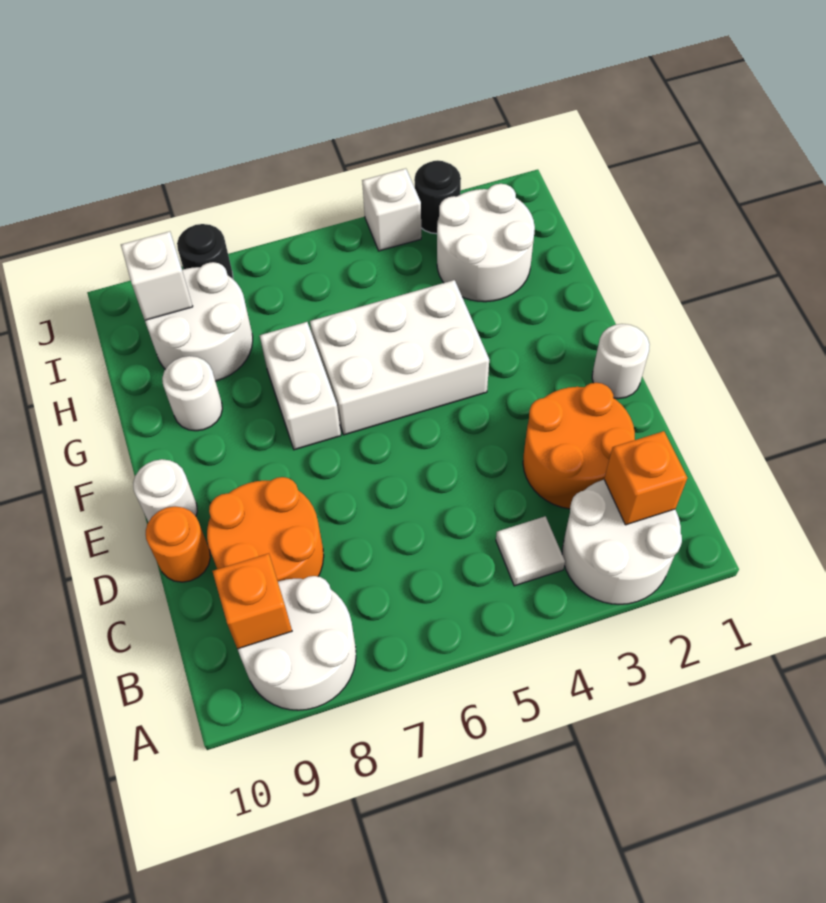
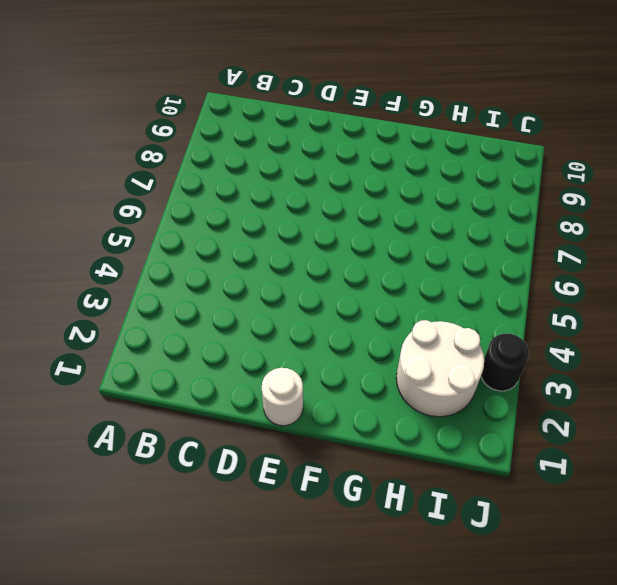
none -> white 2x2 round brick [562,480,682,604]
none -> white 2x2 round brick [238,576,356,710]
none -> white 1x1 tile [496,516,565,586]

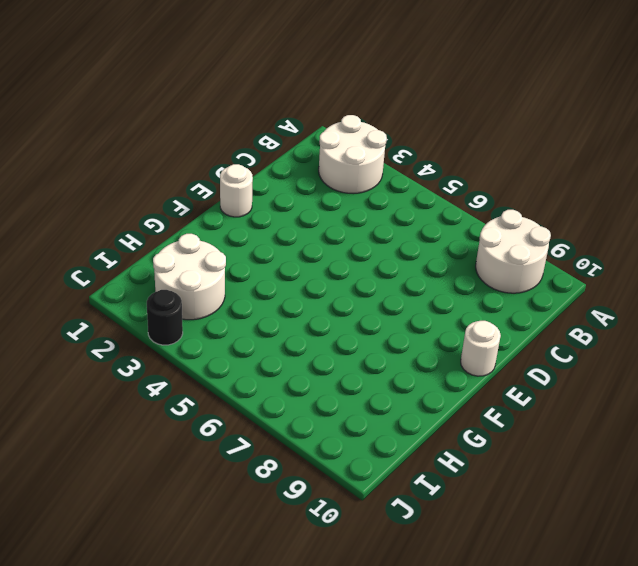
none -> white 1x1 tile [496,516,565,586]
none -> orange 2x2 round brick [523,383,635,509]
none -> orange 2x2 round brick [207,477,324,581]

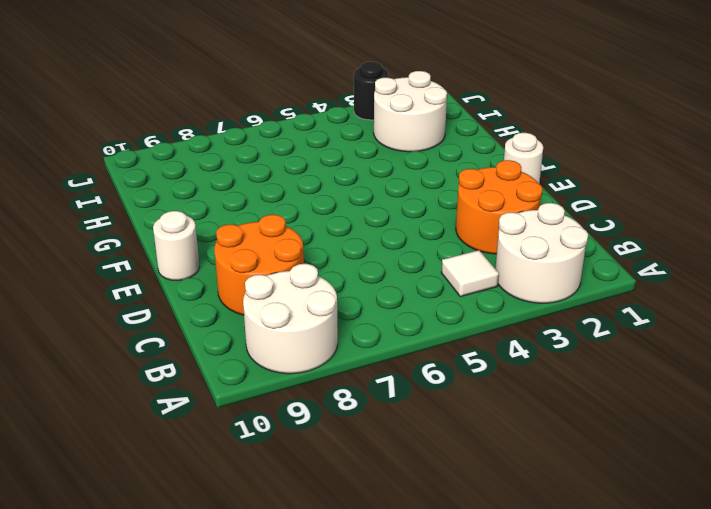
none -> orange 1x1 round brick [146,506,210,582]
none -> white 2x3 brick [310,280,489,435]
none -> white 1x2 brick [260,322,341,450]

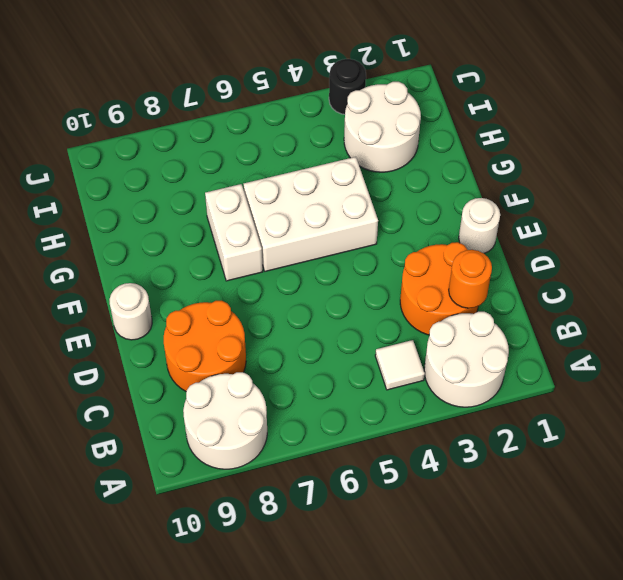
orange 1x1 round brick [449,250,492,308] -> orange 1x1 round brick moved to [146,506,210,582]
none -> white 1x1 round brick [162,356,222,431]
none -> white 2x2 round brick [145,262,253,381]
none -> white 1x1 brick [362,169,421,251]

